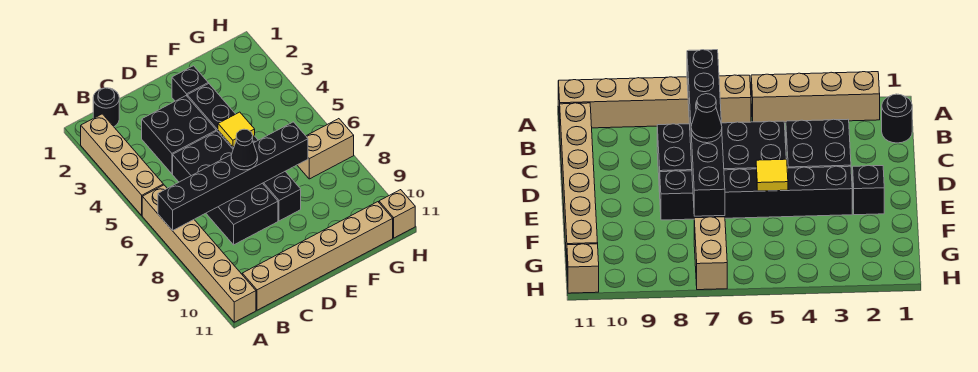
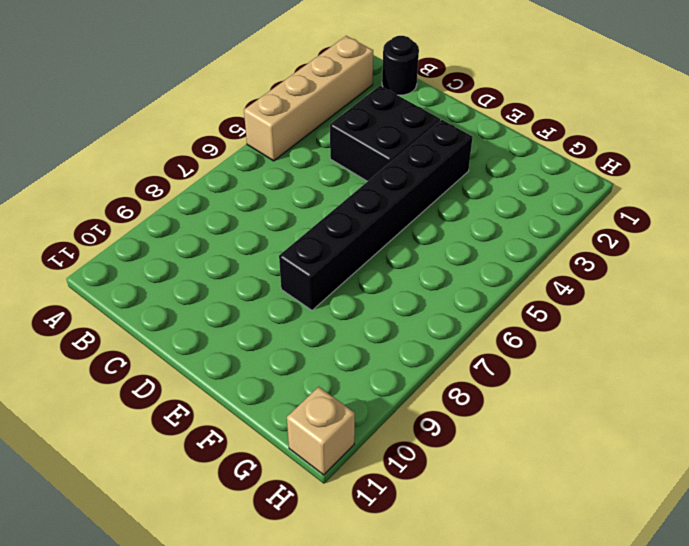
none -> tan 1x6 brick [142,185,256,322]
none -> tan 1x6 brick [242,202,393,310]
none -> black 2x4 brick [173,131,278,245]

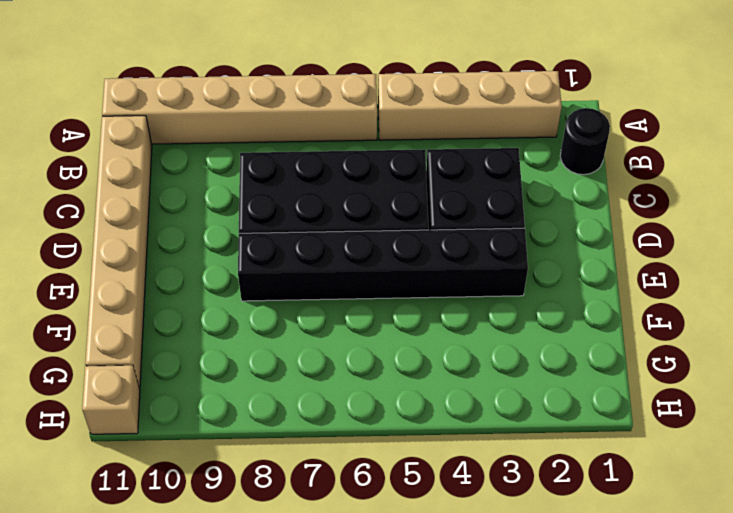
none -> black 1x1 brick [172,66,208,101]
none -> tan 1x2 brick [297,119,354,179]
none -> black 1x6 brick [158,122,308,231]

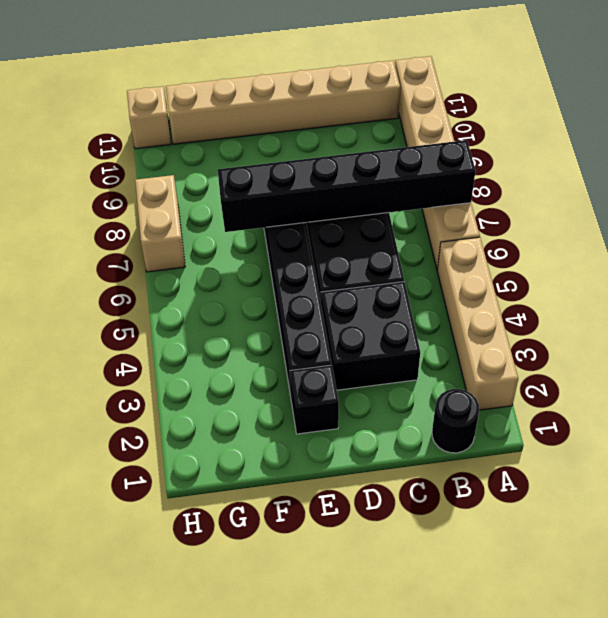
tan 1x2 brick [135,175,185,272] -> tan 1x2 brick turned to [297,119,354,179]
none -> yellow 1x1 tile [218,112,255,147]
none -> black 1x1 cone [231,129,258,170]

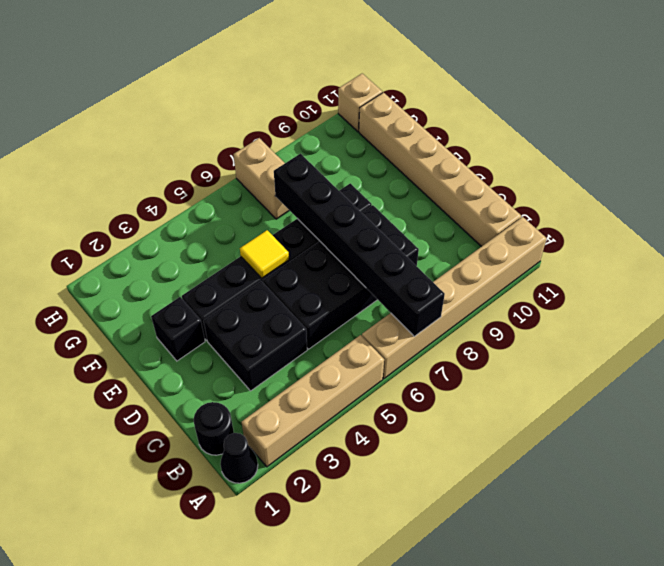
black 1x1 cone [220,433,258,483] -> black 1x1 cone moved to [231,129,258,170]

